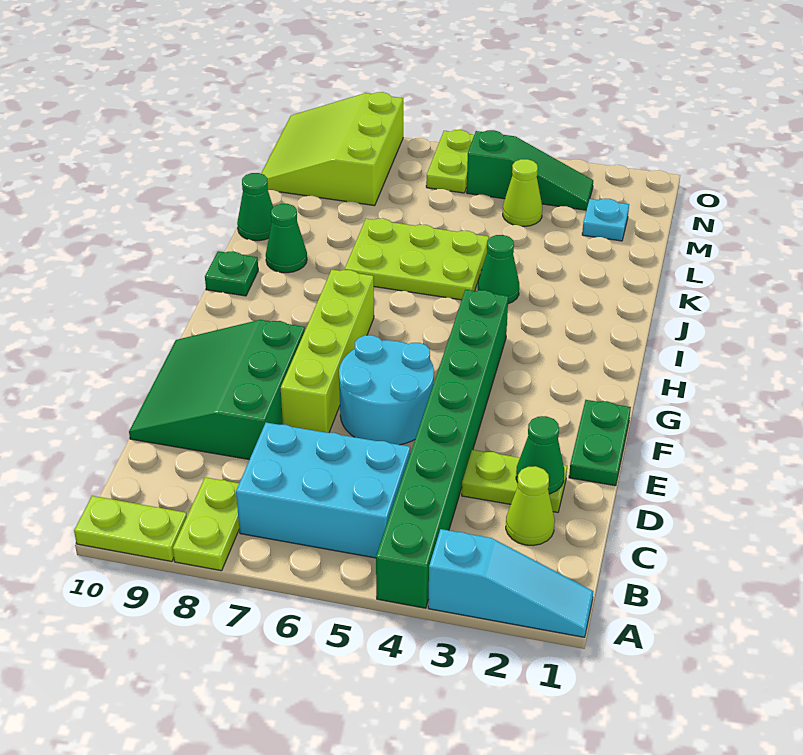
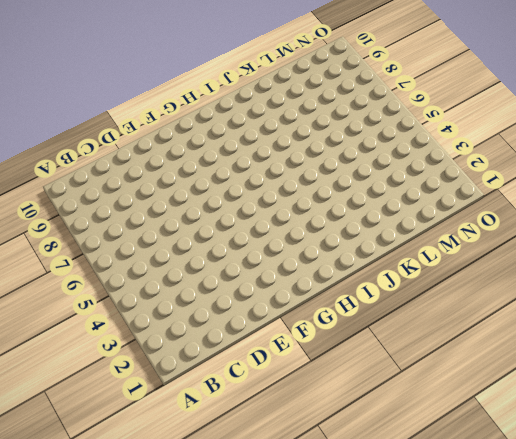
none -> cyan 1x3 slope [428,529,593,637]
none -> green 1x8 brick [376,290,508,608]
none -> lime 1x2 plate [173,477,239,571]

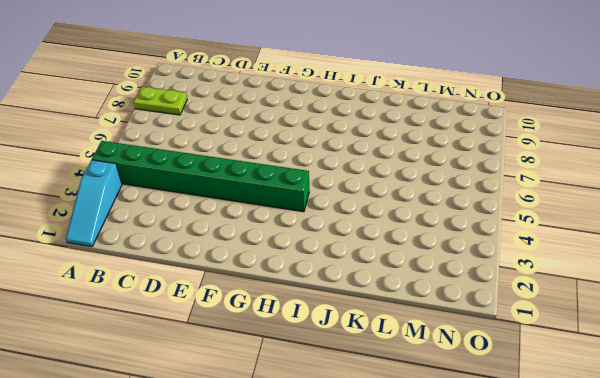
none -> lime 1x2 plate [74,496,187,562]
none -> cyan 2x3 brick [236,423,410,558]
none -> lime 1x1 cone [506,466,555,545]

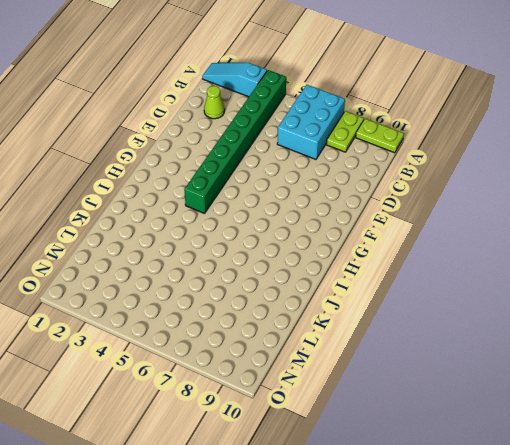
cyan 2x3 brick [277,85,345,159] -> cyan 2x3 brick turned to [236,423,410,558]
none -> lime 1x2 plate [462,450,567,512]
none -> green 3x3 slope [129,320,305,460]
none -> green 1x2 plate [569,400,631,486]

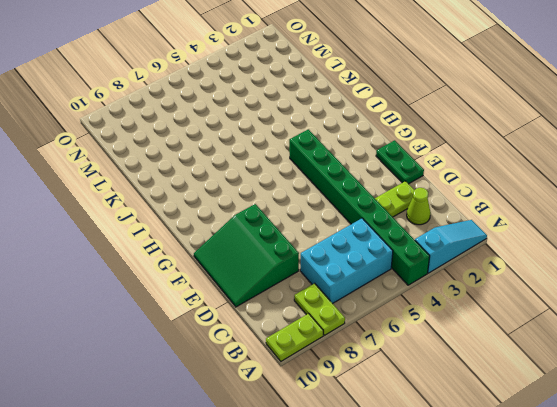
none -> cyan 2x2 round brick [339,335,434,445]
none -> lime 1x4 brick [281,270,374,433]
none -> green 1x1 plate [205,251,258,296]

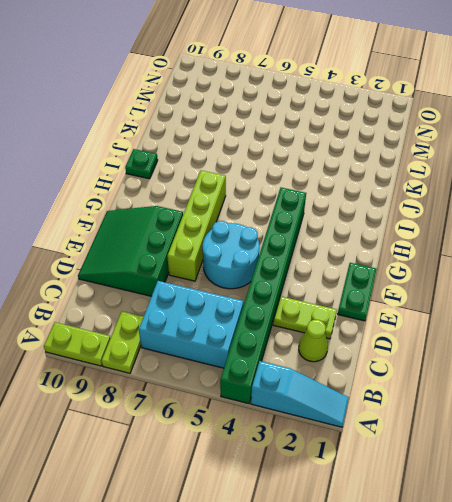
none -> green 1x1 cone [478,235,519,304]
none -> lime 2x3 plate [345,218,489,300]
none -> green 1x1 cone [266,204,307,273]

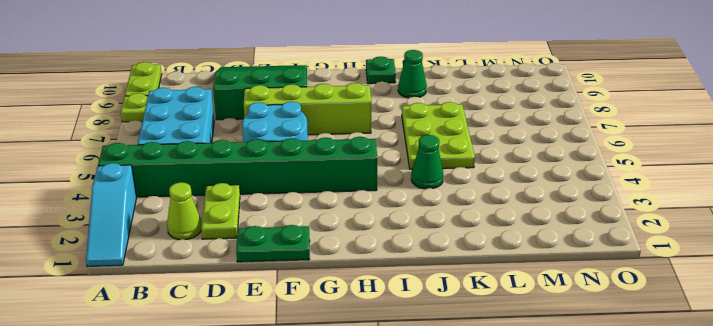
none -> green 1x1 cone [237,173,273,241]
none -> cyan 1x1 plate [582,199,629,241]
none -> lime 1x1 cone [503,159,542,226]

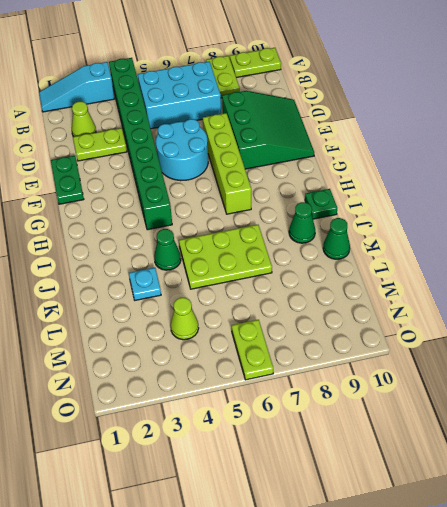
cyan 1x1 plate [129,268,161,300] -> cyan 1x1 plate moved to [582,199,629,241]
none -> lime 3x3 slope [261,92,403,206]
none -> green 1x3 slope [467,130,593,210]
none -> green 1x1 cone [516,416,564,494]

